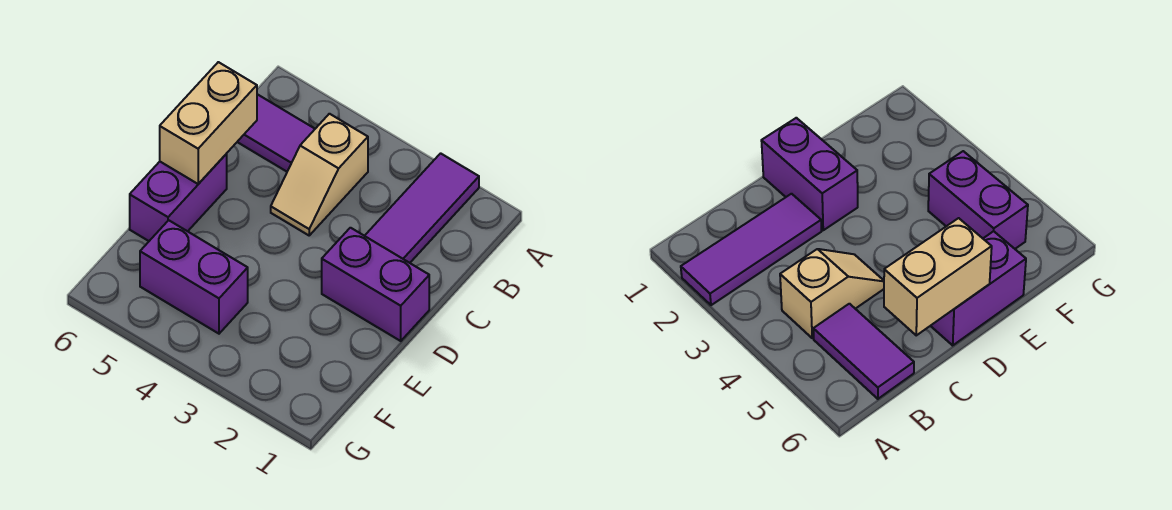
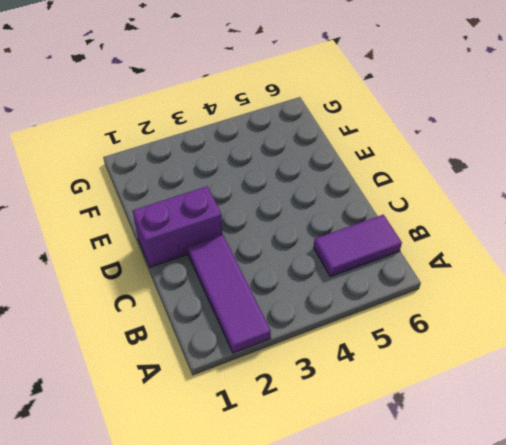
none -> tan 1x2 slope [271,114,368,235]
none -> purple 1x2 brick [130,154,227,241]

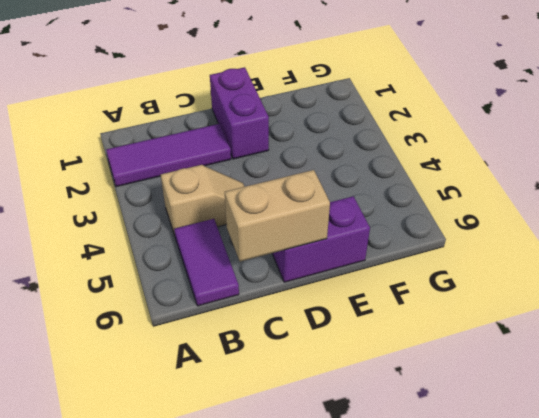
none -> purple 1x2 brick [140,220,248,334]

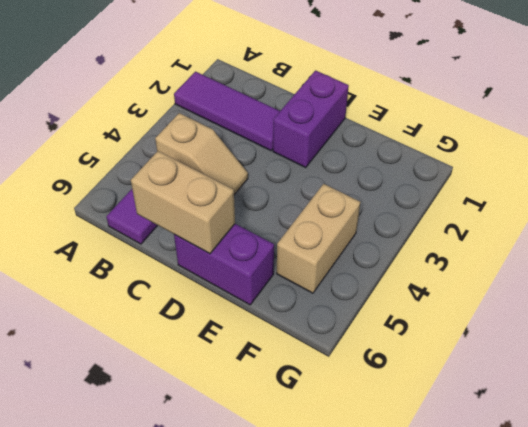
tan 1x2 brick [277,184,360,293] -> purple 1x2 brick [140,220,248,334]

